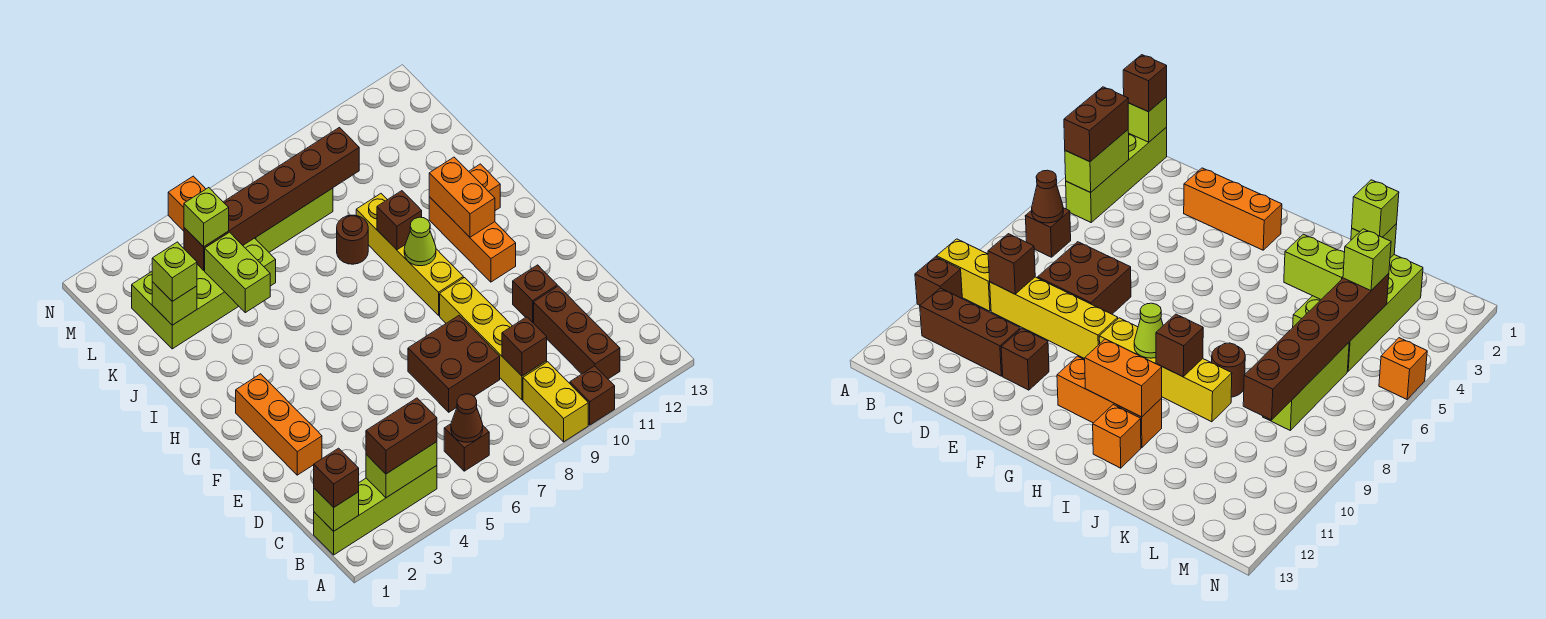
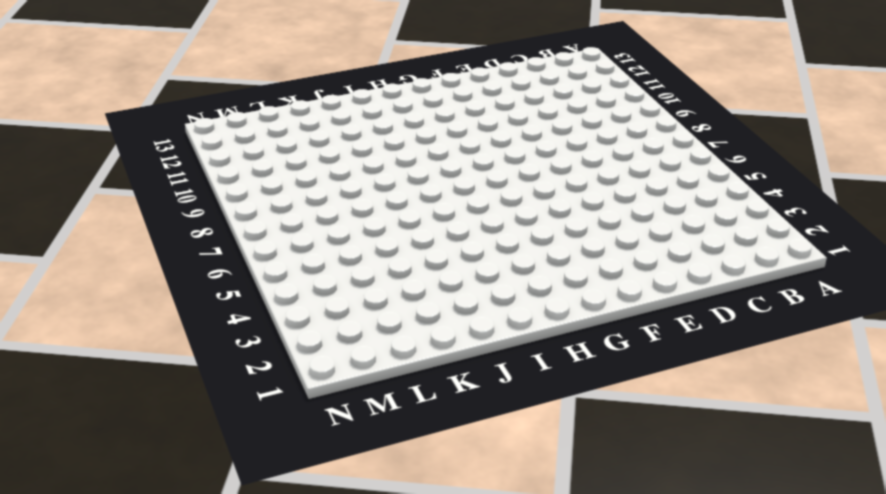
none -> yellow 1x2 brick [523,362,588,442]
none -> brown 1x1 brick [570,366,615,425]
none -> lime 1x4 brick [314,466,437,555]
none -> brown 1x1 brick [444,424,489,471]

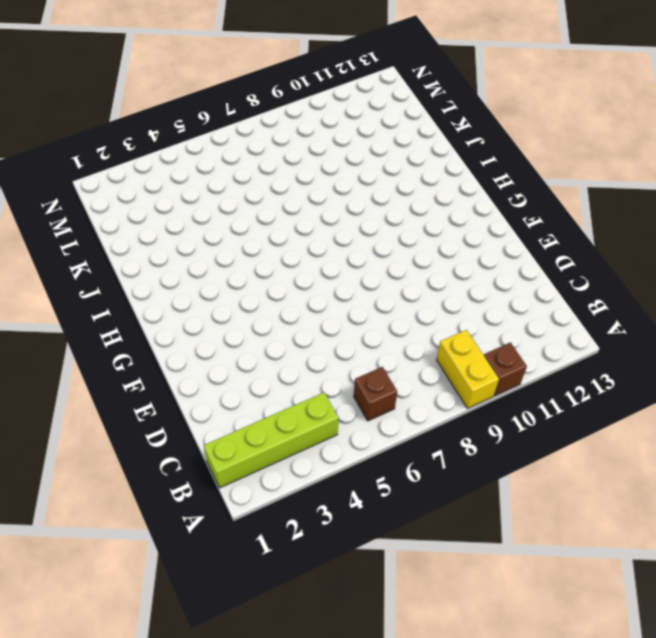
none -> brown 1x3 brick [534,286,620,379]
none -> yellow 1x4 brick [440,278,547,400]
none -> brown 2x2 brick [408,316,500,412]
none -> orange 1x3 brick [236,374,322,475]

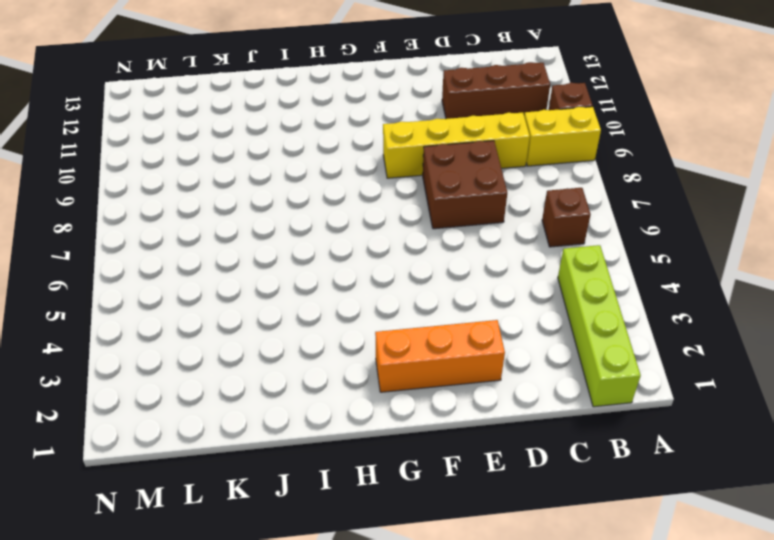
none -> brown 1x1 brick [513,265,557,323]
none -> yellow 1x4 brick [356,194,463,315]
none -> orange 1x3 brick [429,197,516,282]
none -> orange 1x1 brick [469,164,500,211]

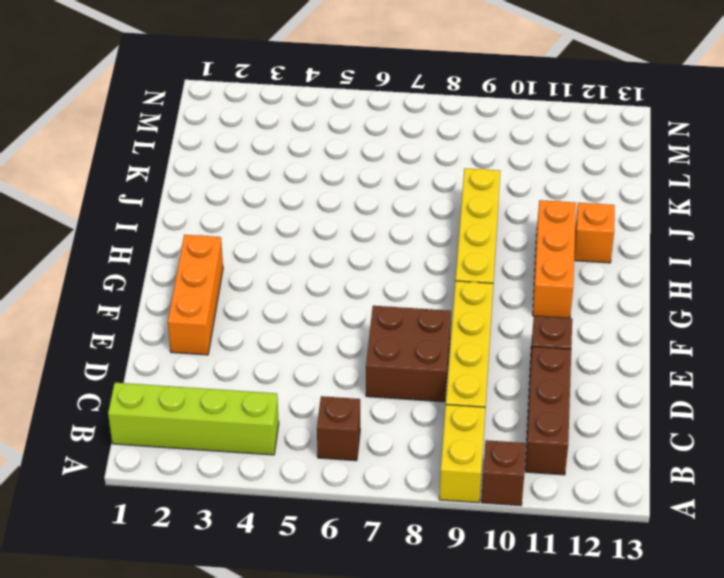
none -> brown 1x1 round brick [337,215,368,264]
none -> lime 2x4 brick [132,238,276,349]
none -> lime 1x3 brick [255,188,333,252]
none -> orange 1x1 brick [168,176,205,231]

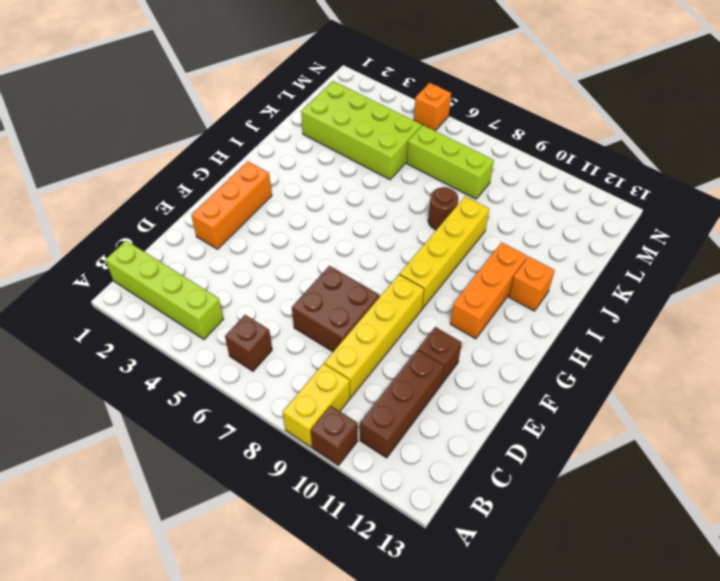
none -> lime 1x1 brick [314,488,359,531]
none -> lime 1x2 brick [366,442,437,498]
none -> brown 1x1 cone [451,394,483,442]
none -> brown 1x1 brick [502,317,547,376]

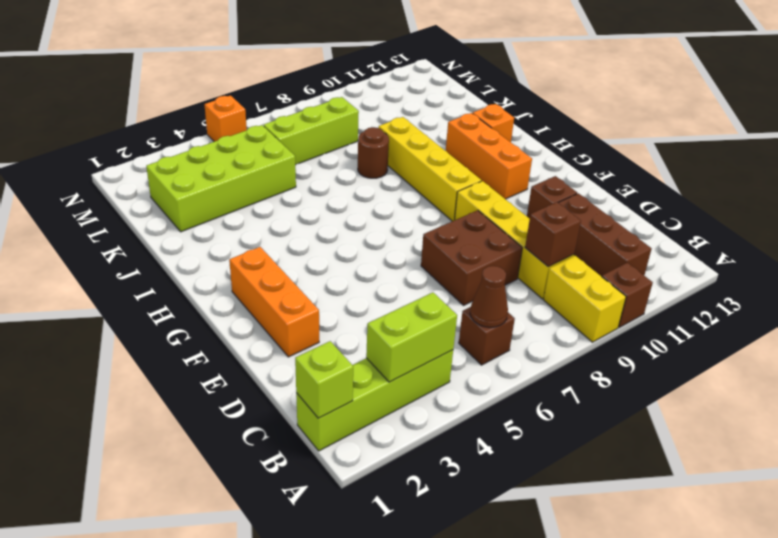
none -> lime 1x1 cone [404,217,436,266]
none -> orange 1x2 brick [429,157,495,237]
none -> brown 1x1 brick [377,191,422,250]
none -> lime 1x2 brick [205,232,270,313]

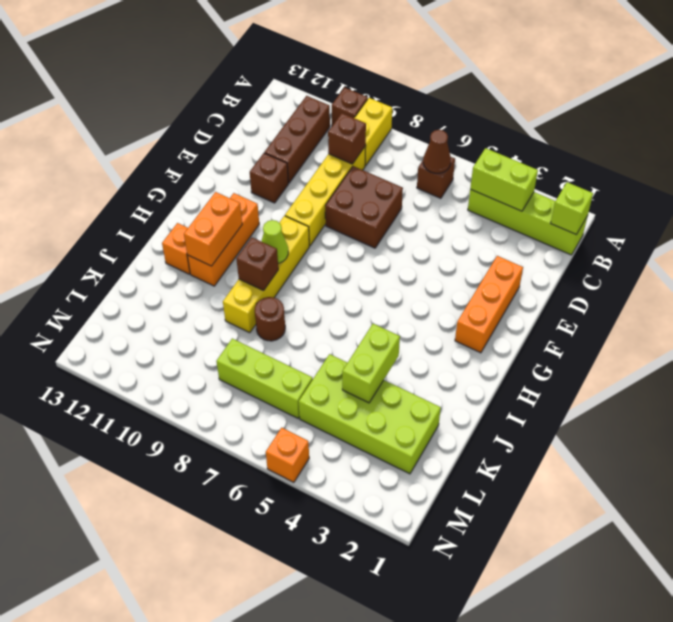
none -> lime 1x1 brick [152,282,197,325]
none -> brown 1x6 brick [184,128,359,270]
none -> brown 1x1 brick [314,448,359,508]
none -> brown 1x2 brick [366,398,437,474]

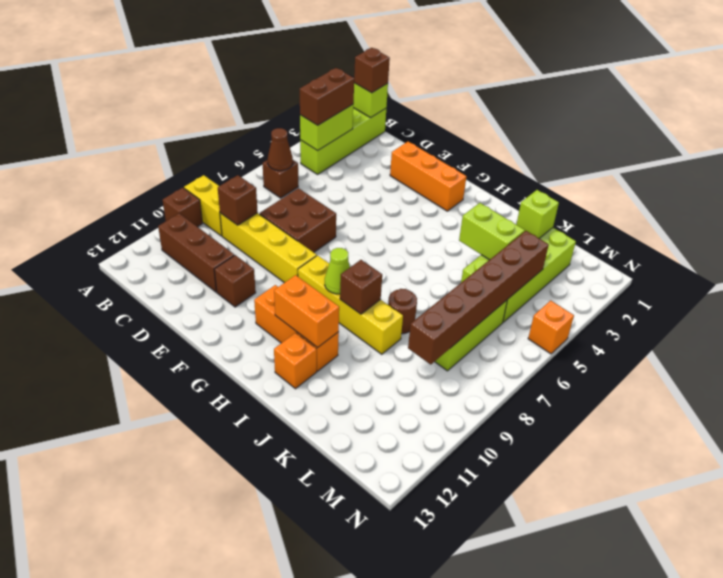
none -> lime 1x1 brick [152,242,197,301]
none -> lime 1x1 brick [184,188,229,247]

